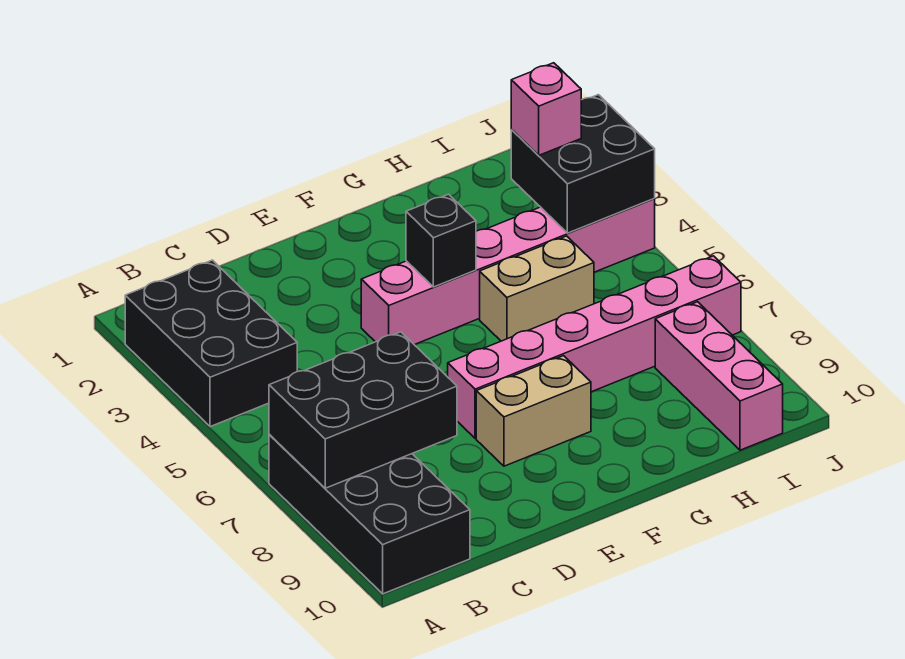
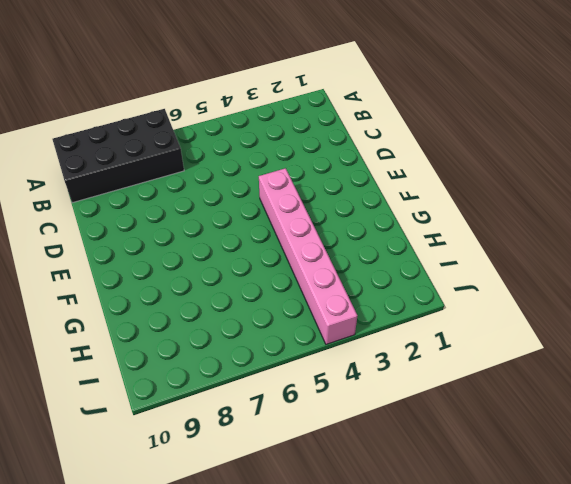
none -> black 2x3 brick [125,260,297,427]
none -> pink 1x6 brick [448,256,741,438]

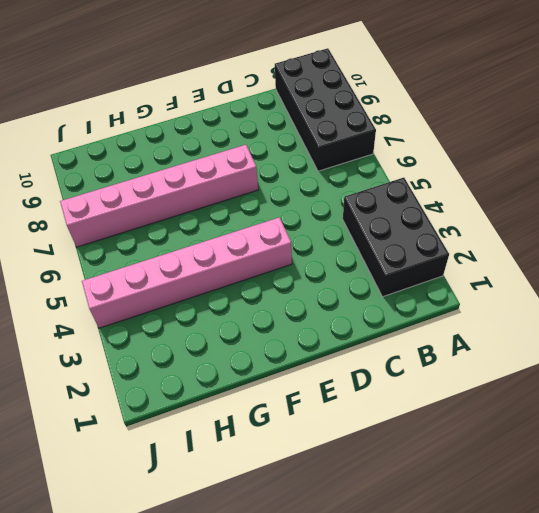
none -> tan 1x2 brick [476,356,591,466]
none -> tan 1x2 brick [480,236,594,341]

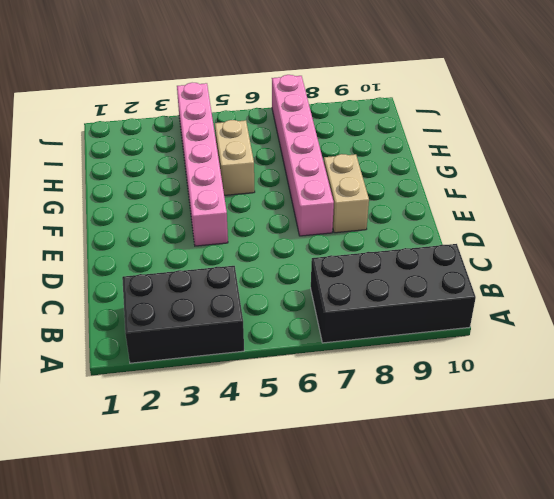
none -> pink 1x3 brick [655,302,783,450]
none -> black 2x3 brick [269,332,457,488]

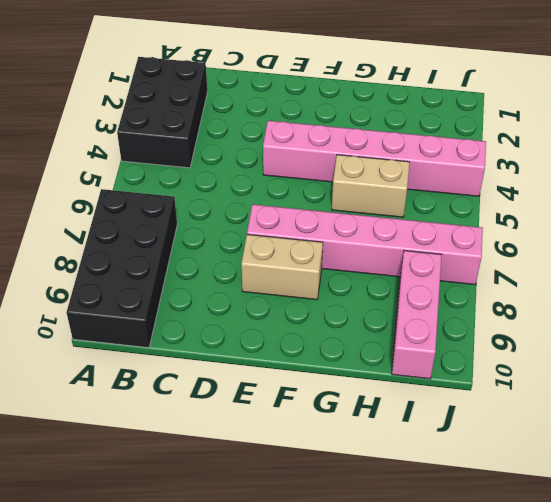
none -> black 2x3 brick [269,332,457,488]
none -> black 1x1 brick [406,194,476,287]

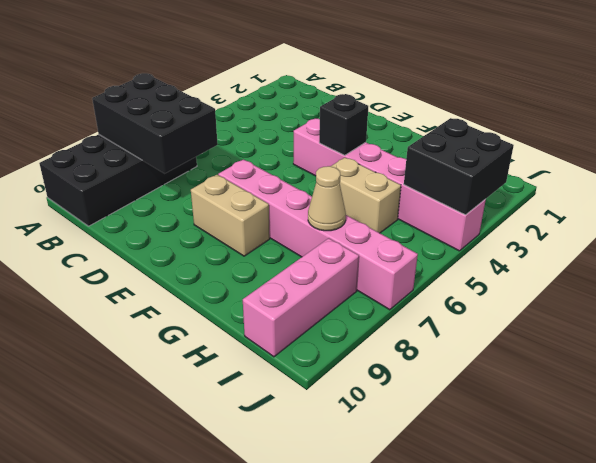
tan 1x1 cone [308,166,346,231] -> none
none -> black 2x3 brick [125,260,297,427]
none -> pink 1x1 brick [511,63,581,155]

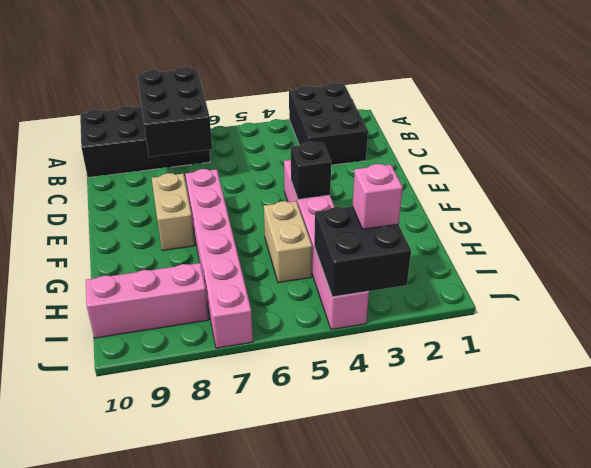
black 2x3 brick [289,82,368,165] -> black 2x3 brick turned to [125,260,297,427]

